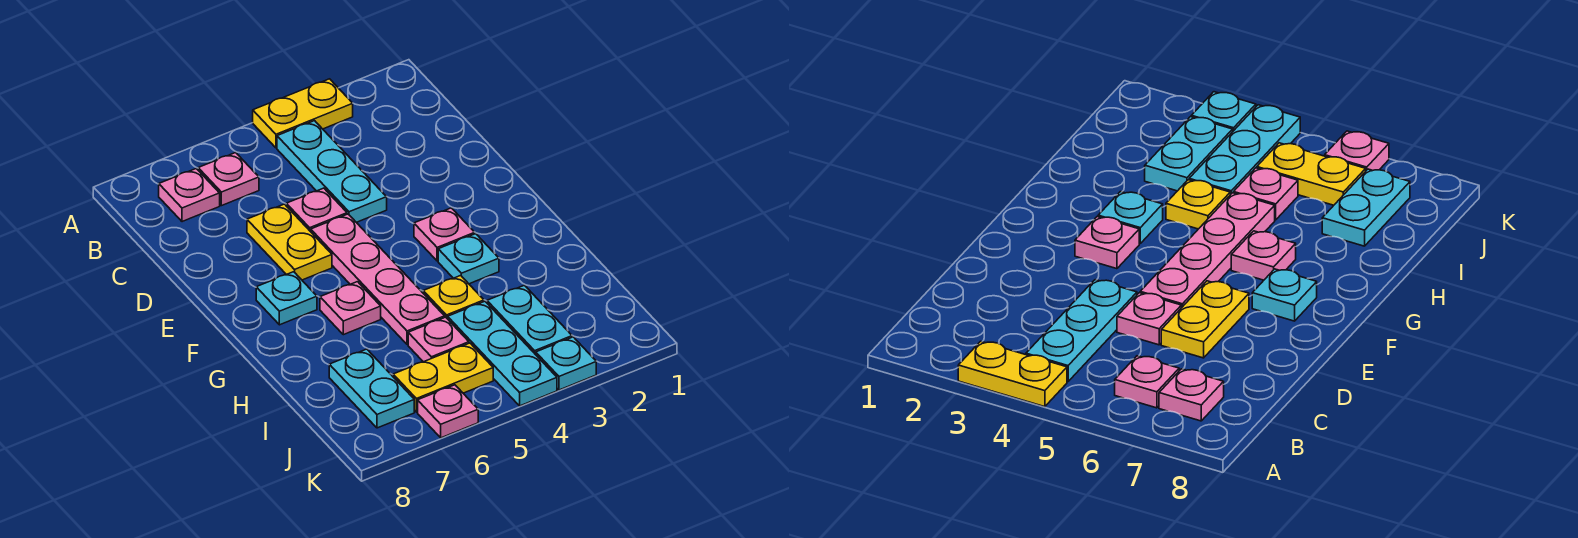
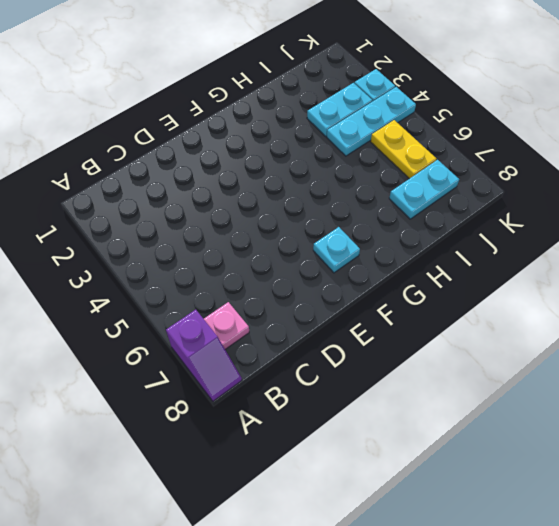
purple 1x2 slope [166,310,242,401] -> none
none -> yellow 1x2 plate [253,79,353,148]
none -> cyan 1x3 plate [277,121,387,222]
none -> pink 1x1 plate [198,153,259,206]

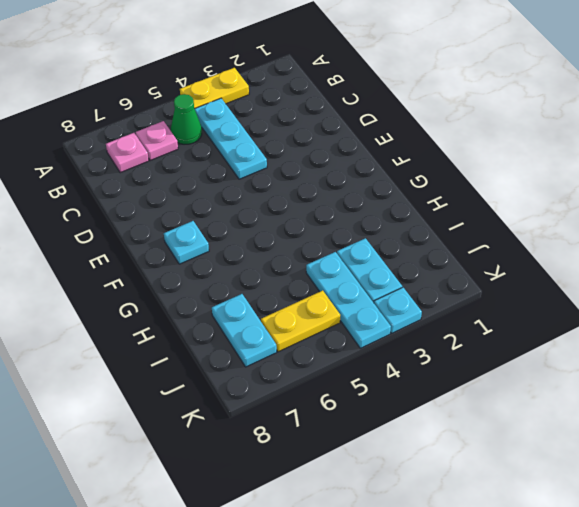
green 1x1 cone [171,94,202,144] -> none
none -> pink 1x1 plate [286,188,347,232]
none -> yellow 1x2 plate [247,204,332,280]
none -> pink 1x4 plate [311,214,445,344]

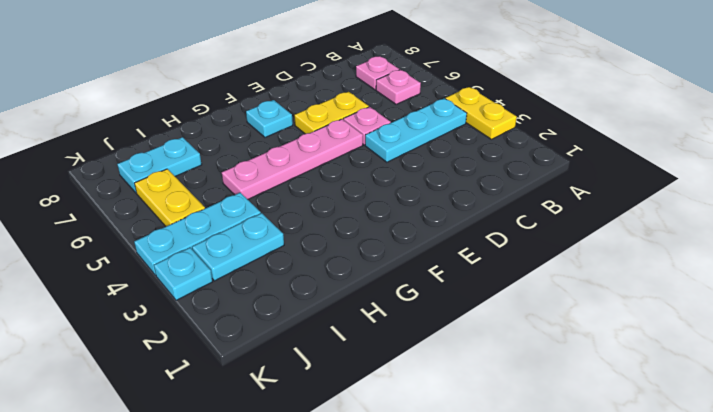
none -> pink 1x1 plate [414,208,475,261]
none -> cyan 1x1 plate [438,234,499,284]
none -> pink 1x1 plate [320,282,381,335]

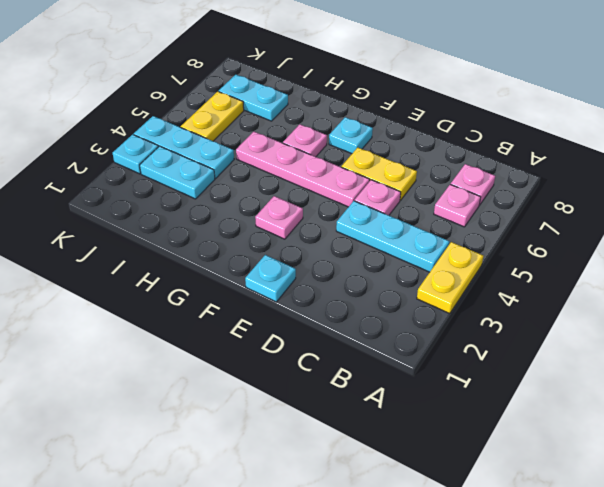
cyan 1x1 plate [245,255,296,302] -> cyan 1x1 plate moved to [438,234,499,284]
none -> yellow 1x1 plate [423,275,484,319]
none -> pink 1x1 plate [408,317,469,362]
none -> pink 1x1 plate [418,385,478,438]

